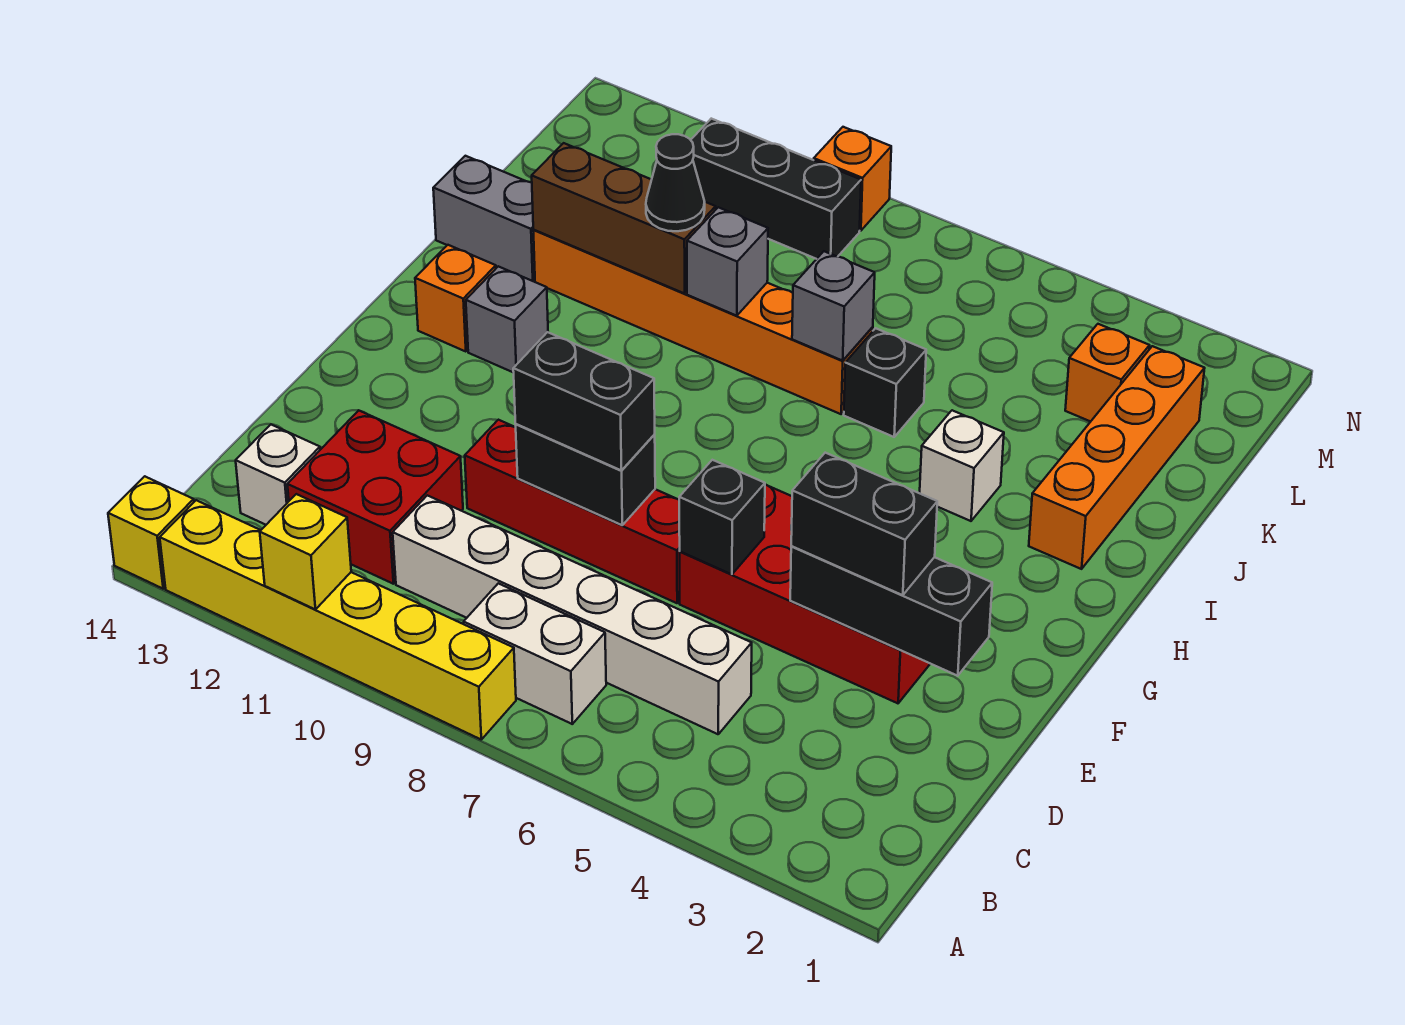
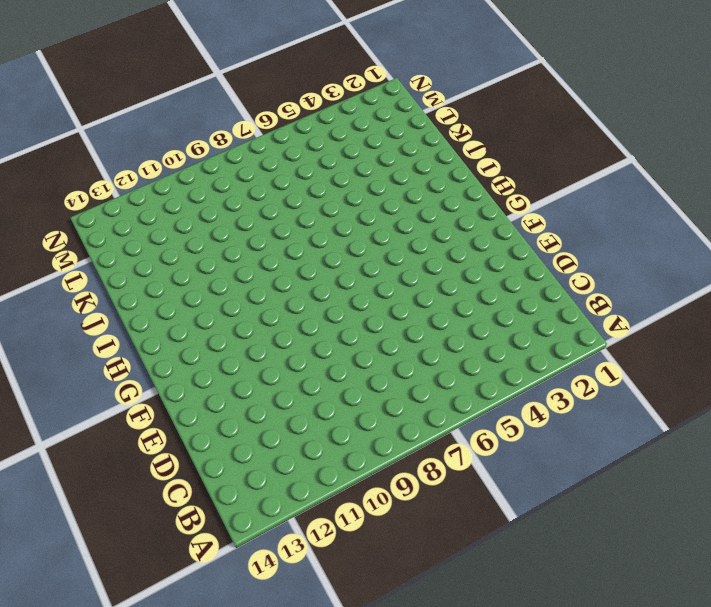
none -> yellow 1x6 brick [160,500,516,739]
none -> yellow 1x1 brick [108,476,194,589]
none -> white 1x2 brick [464,583,606,724]

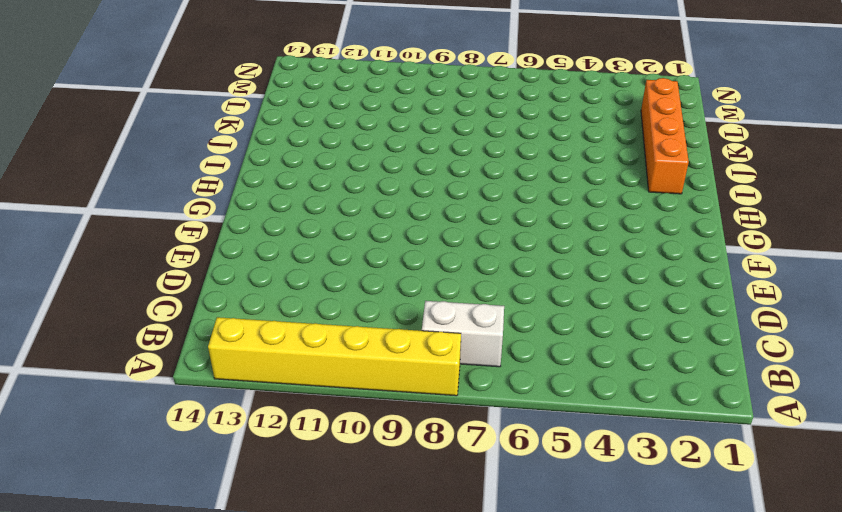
none -> yellow 1x1 brick [108,476,194,589]
none -> white 1x6 brick [393,495,752,734]
none -> red 2x2 brick [287,410,463,584]

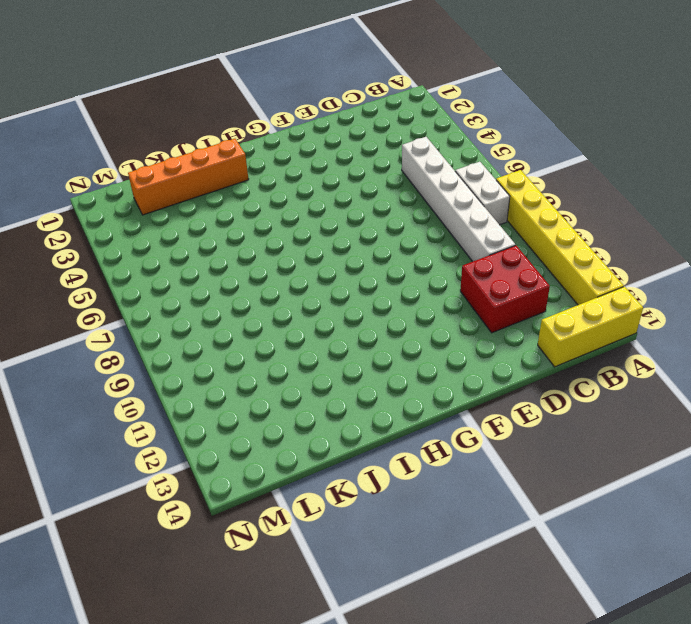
yellow 1x3 brick [538,287,643,367] -> yellow 1x1 brick [108,476,194,589]
none -> white 1x1 brick [236,424,320,525]
none -> red 2x4 brick [680,484,930,703]
none -> red 1x4 brick [465,420,680,603]

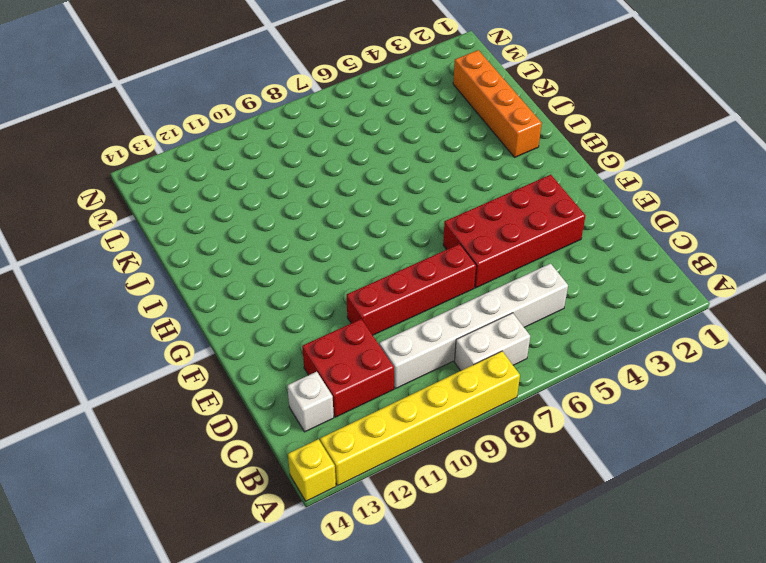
none -> grey 1x1 brick [466,266,548,373]
none -> orange 1x1 brick [415,245,496,352]
none -> white 1x1 brick [920,410,1004,521]

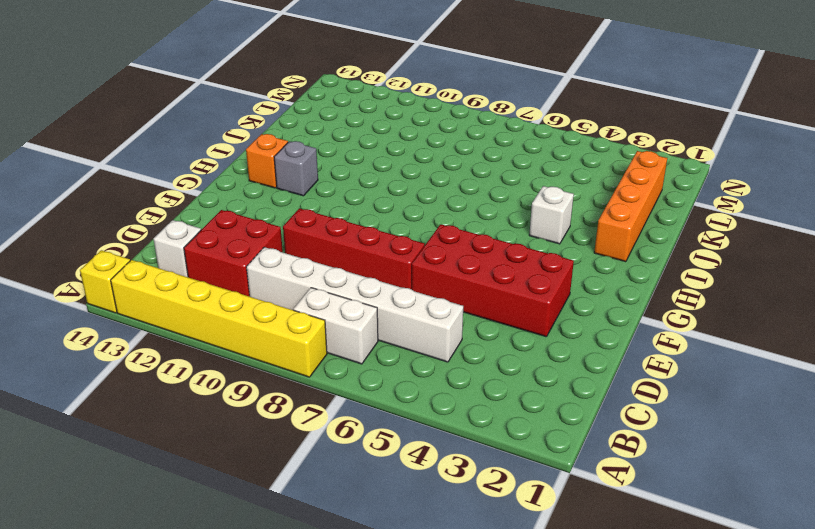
none -> black 1x1 brick [844,328,926,437]
none -> orange 1x6 brick [533,230,873,414]
none -> grey 1x2 brick [433,156,535,281]

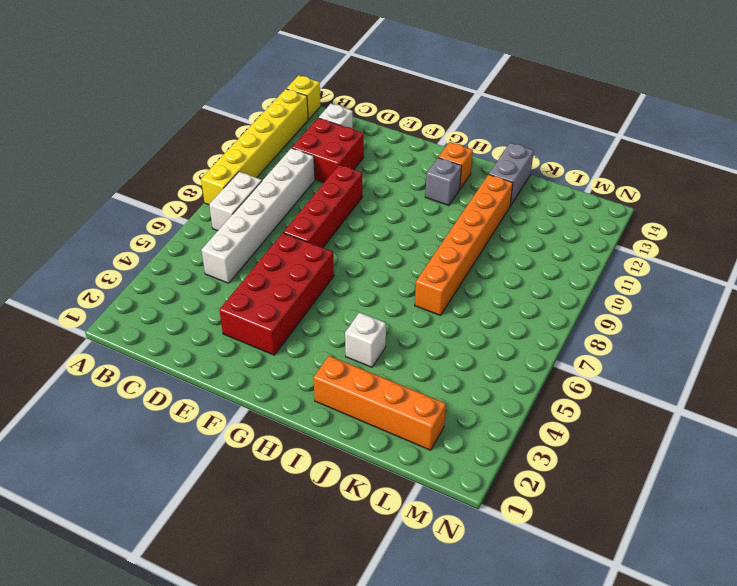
none -> black 1x1 brick [844,328,926,437]
none -> orange 1x1 brick [1065,324,1150,422]
none -> black 1x3 brick [691,119,861,259]

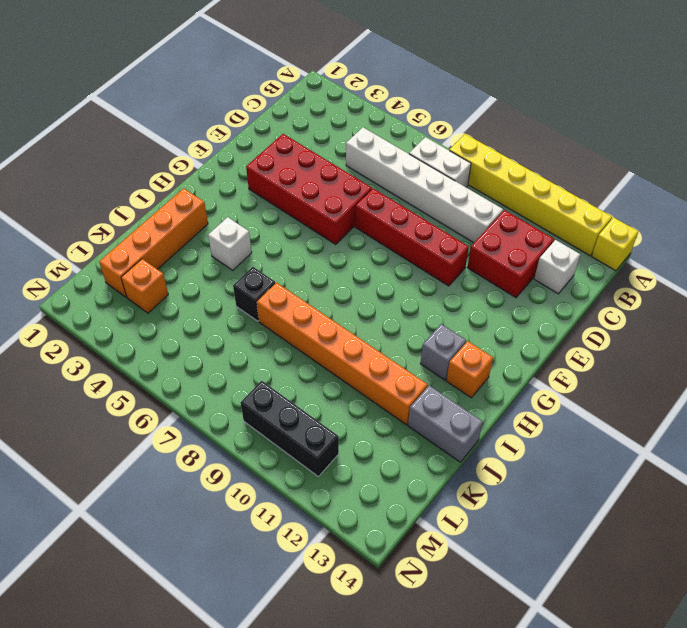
none -> orange 1x1 brick [814,127,891,231]
none -> yellow 1x1 brick [260,494,351,610]
none -> black 1x3 brick [790,546,992,676]

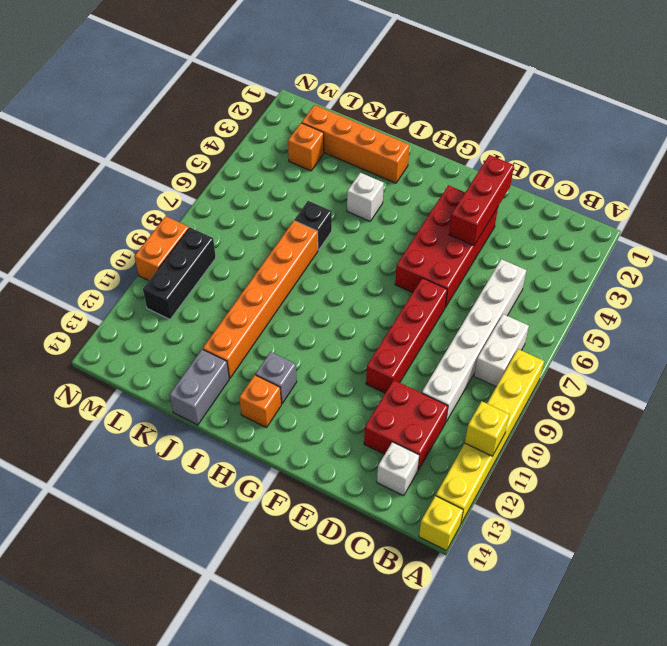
red 1x3 brick [449,155,514,246] -> black 1x3 brick [790,546,992,676]
orange 1x2 brick [135,216,189,281] -> orange 1x1 brick [814,127,891,231]
none -> black 1x1 brick [679,460,765,574]
none -> black 1x2 brick [516,424,655,525]
none -> grey 1x1 brick [792,251,875,361]

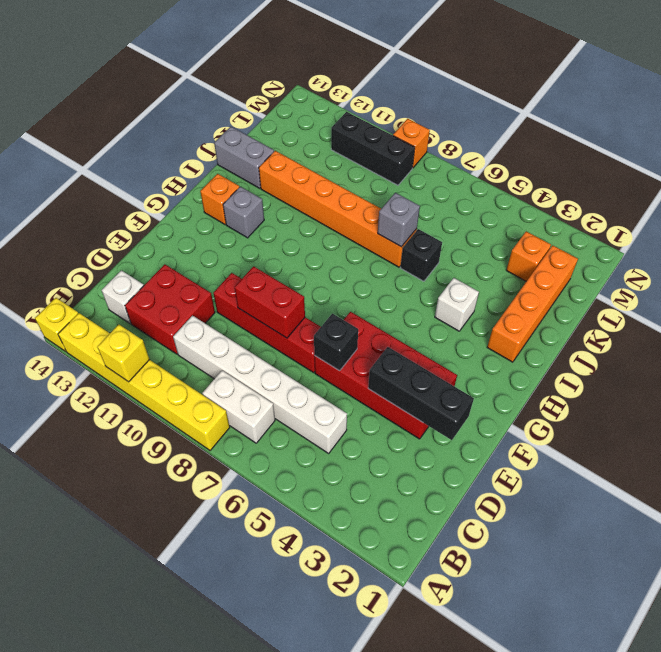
red 1x2 brick [235,266,305,338] -> black 1x2 brick [516,424,655,525]
none -> grey 1x1 brick [687,207,768,316]
none -> brown 1x3 brick [532,143,716,294]
none -> black 1x2 brick [791,453,937,595]

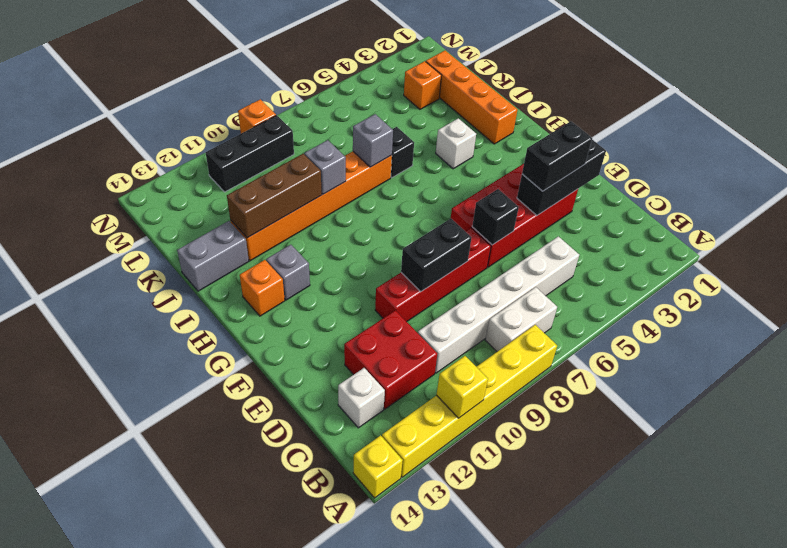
none -> black 1x2 brick [513,332,655,471]
none -> black 1x1 cone [646,134,705,231]

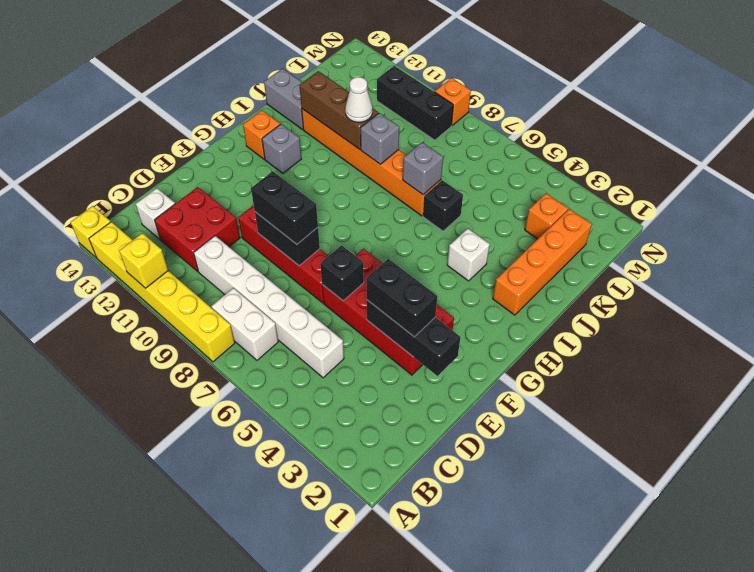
white 1x1 cone [345,77,372,122] -> black 1x1 cone [646,134,705,231]

